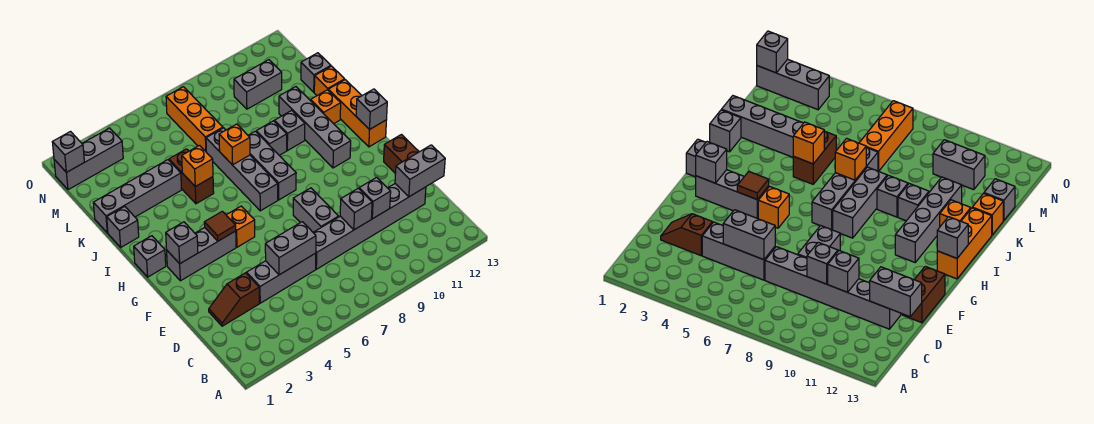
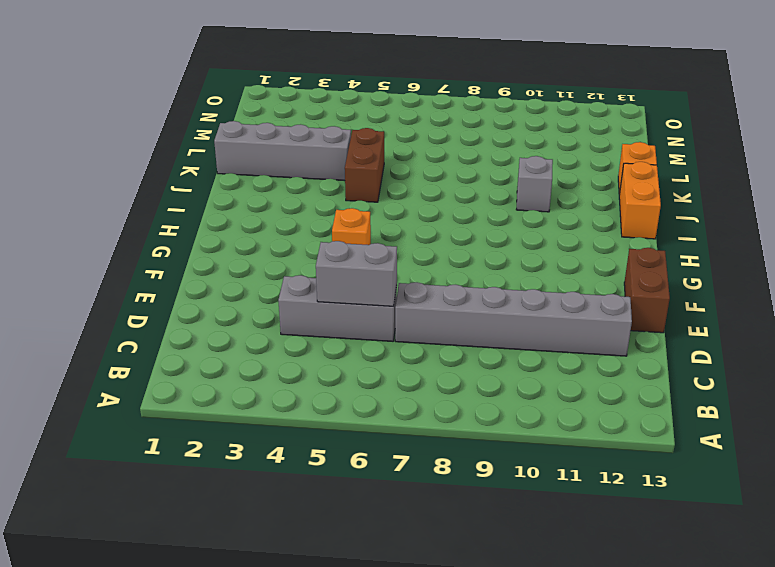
orange 1x2 brick [619,162,661,239] -> orange 1x3 brick [328,80,386,147]
none -> brown 1x2 slope [209,273,259,326]
none -> grey 1x2 brick [293,188,339,232]
none -> grey 1x3 brick [167,228,236,281]
none -> grey 1x1 brick [134,236,166,277]

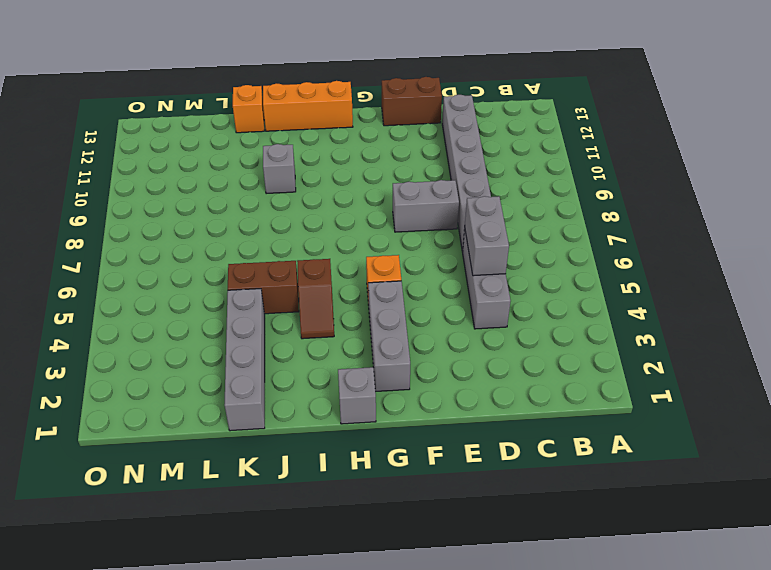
brown 1x2 slope [297,259,334,339] -> brown 1x2 slope moved to [209,273,259,326]
none -> grey 1x4 brick [206,128,278,211]
none -> grey 1x3 brick [248,131,296,200]
none -> grey 1x4 brick [279,87,351,168]
none -> grey 1x1 brick [107,206,139,247]

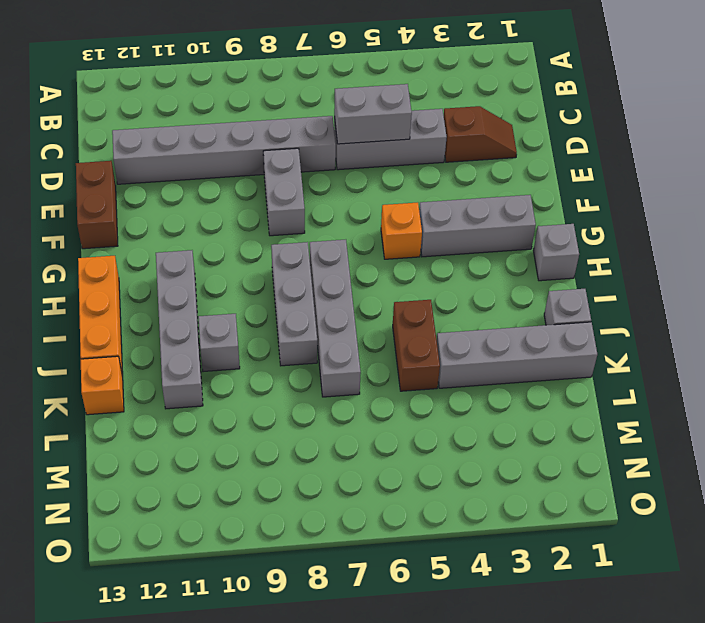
none -> grey 1x1 brick [256,121,287,155]
none -> orange 1x1 brick [311,90,341,124]
none -> orange 1x3 brick [166,87,223,151]
none -> grey 1x1 brick [301,53,331,92]

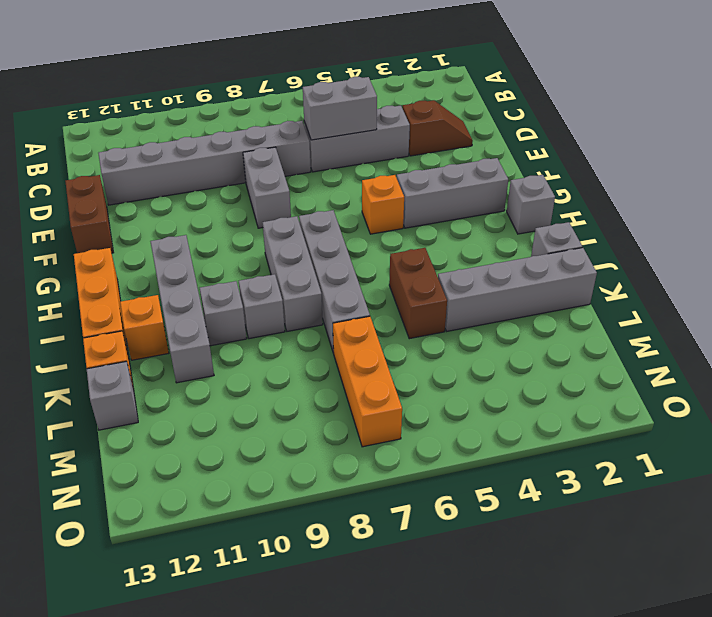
none -> grey 1x2 brick [234,60,282,109]
none -> grey 1x3 brick [54,128,123,190]
none -> grey 1x1 brick [340,188,372,230]
none -> grey 1x1 brick [359,177,391,219]

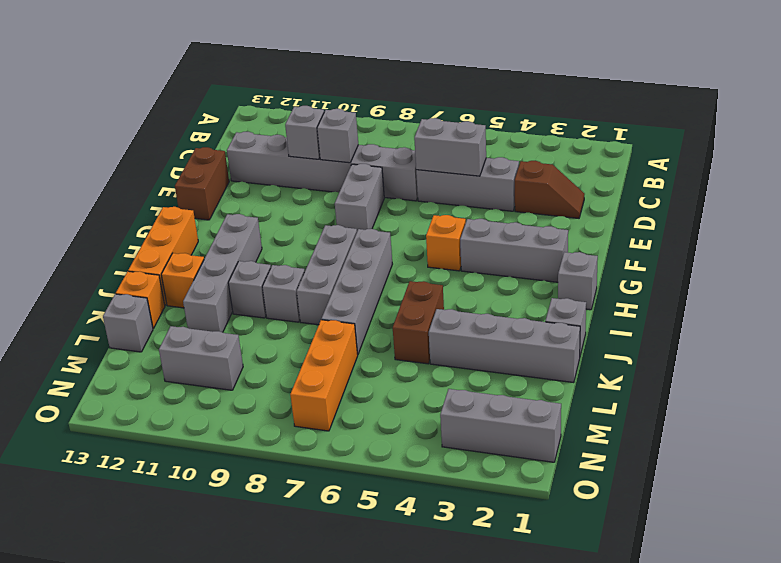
none -> grey 1x2 brick [395,145,445,197]
none -> grey 1x1 brick [166,222,198,264]
none -> brown 1x1 tile [204,211,236,241]
none -> grey 1x1 brick [356,89,387,130]

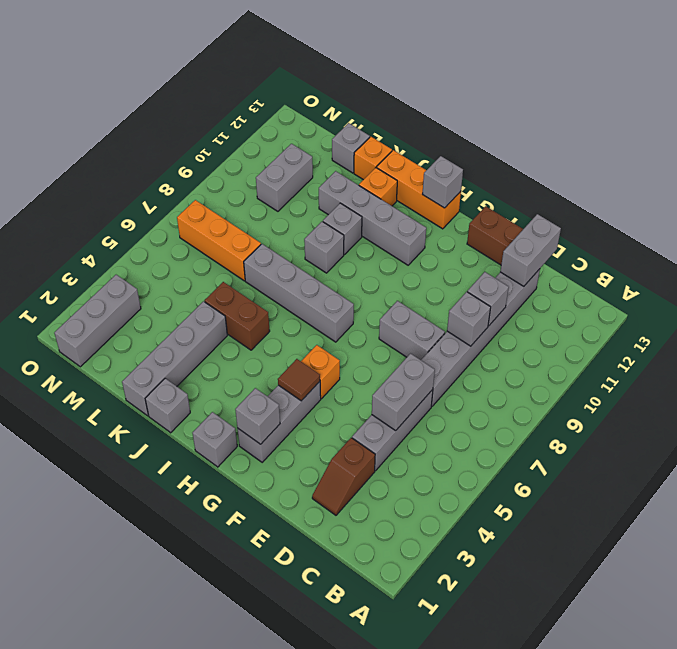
none -> grey 1x3 brick [248,131,296,200]
none -> orange 1x1 brick [182,146,213,187]
none -> orange 1x1 brick [219,124,250,165]
none -> grey 1x1 brick [52,132,84,172]

